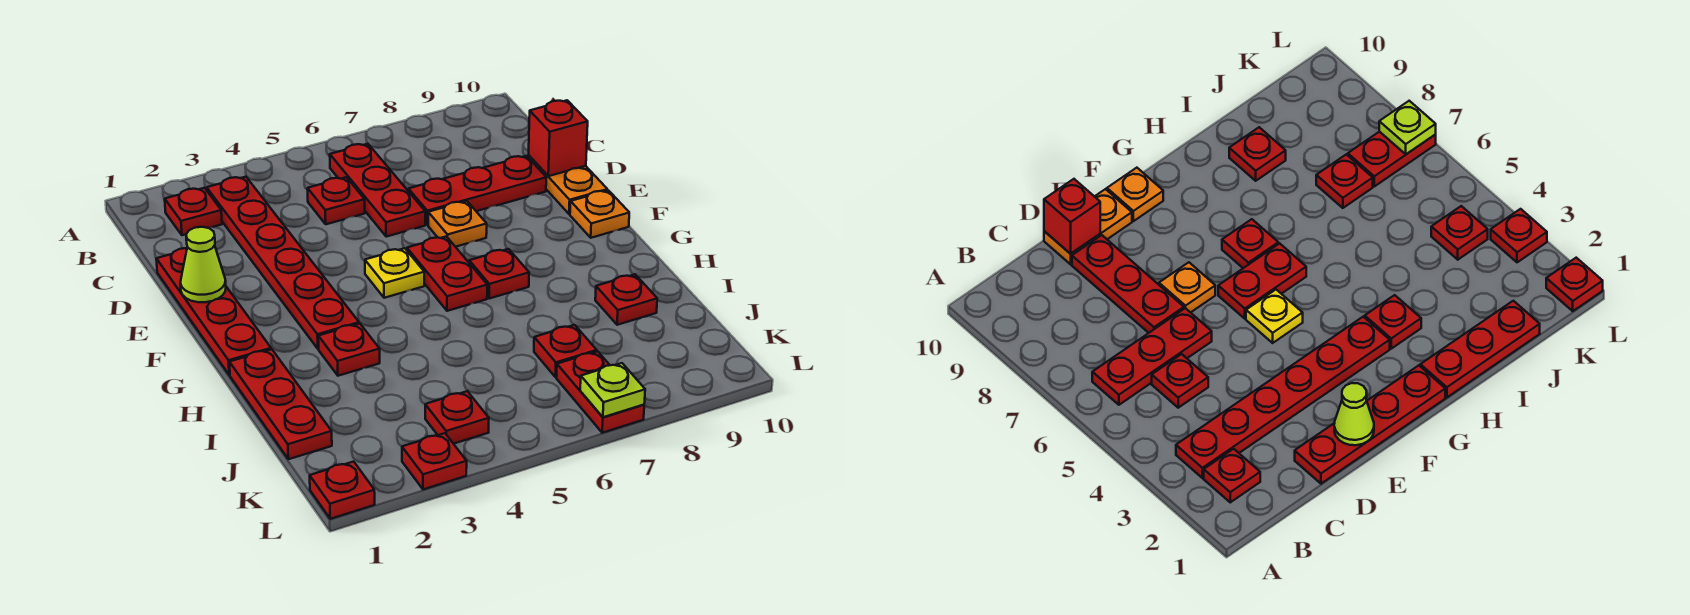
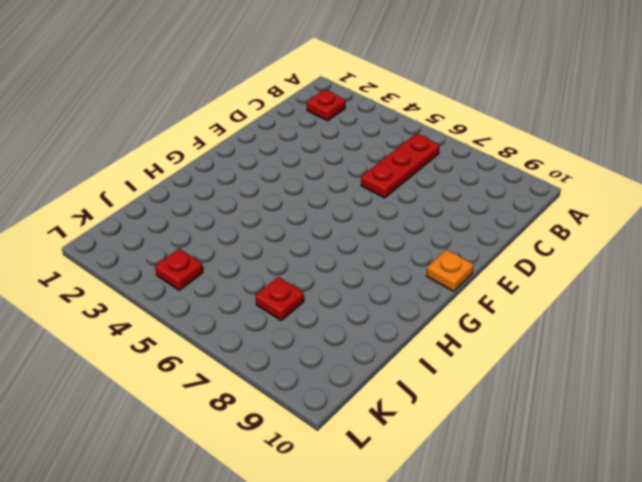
none -> red 1x6 plate [207,177,359,349]
none -> red 1x1 plate [307,177,365,224]
none -> red 1x4 plate [156,248,271,375]

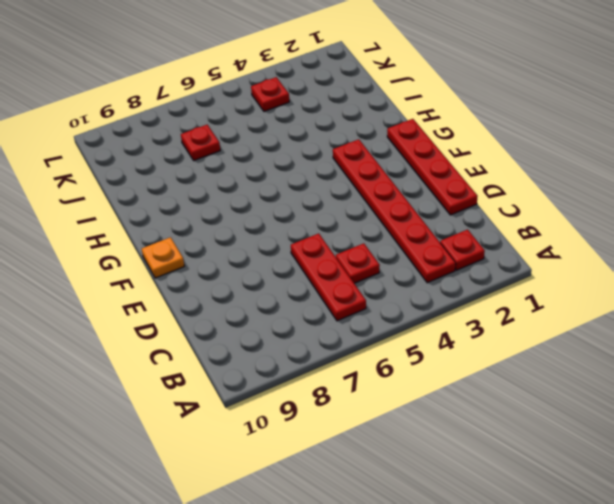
none -> red 1x3 plate [408,156,546,225]
none -> orange 1x2 plate [528,156,607,214]
none -> orange 1x1 plate [428,201,487,247]

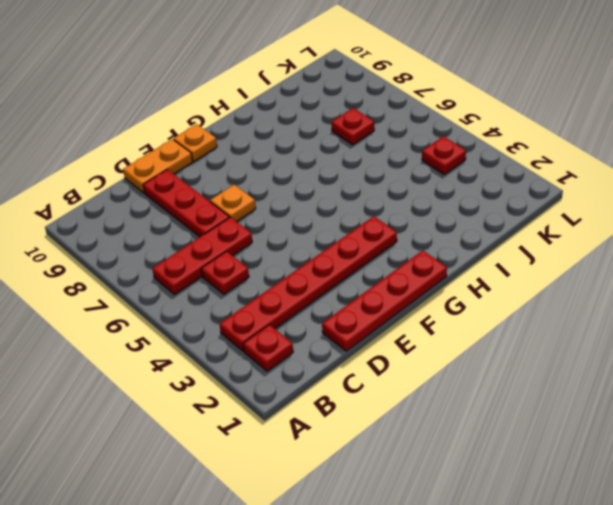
none -> yellow 1x1 plate [365,248,424,298]
none -> red 1x2 plate [407,236,487,311]
none -> red 1x1 plate [469,249,529,299]

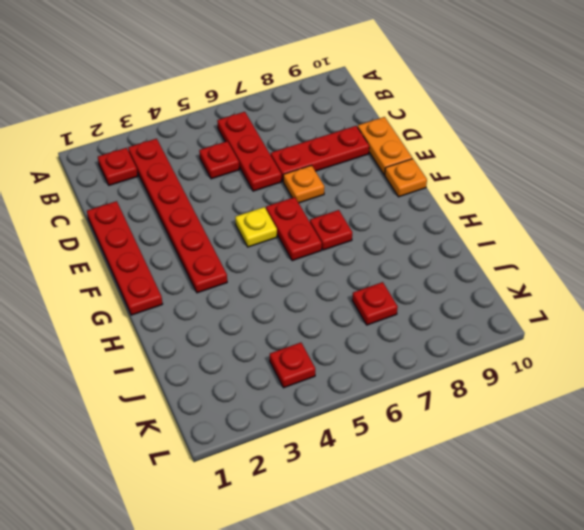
none -> red 1x3 plate [229,349,332,459]
none -> red 1x1 plate [318,324,380,376]
none -> red 1x1 plate [595,274,657,325]

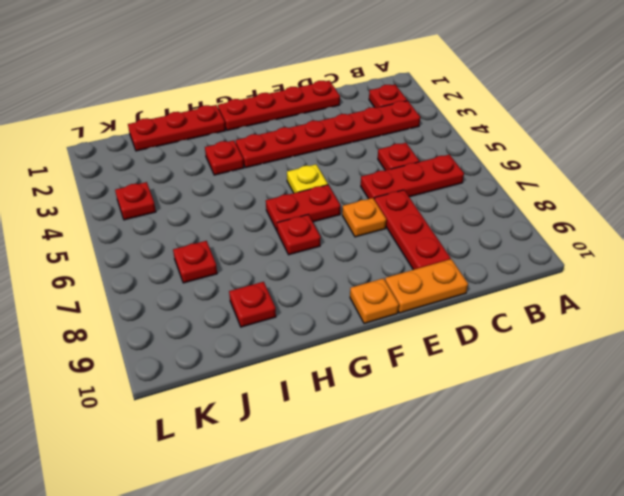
none -> red 1x2 plate [556,351,644,433]
none -> red 1x1 plate [310,462,375,519]
none -> red 1x1 plate [402,433,467,489]

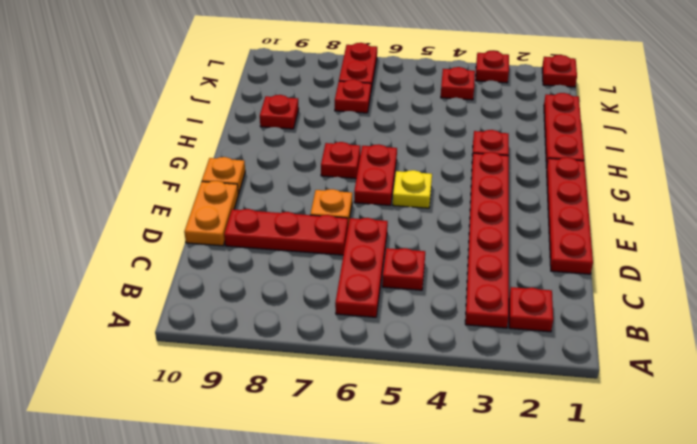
none -> red 1x1 brick [529,100,588,176]
none -> lime 1x1 cone [180,227,226,302]
none -> lime 1x1 plate [580,363,645,417]

